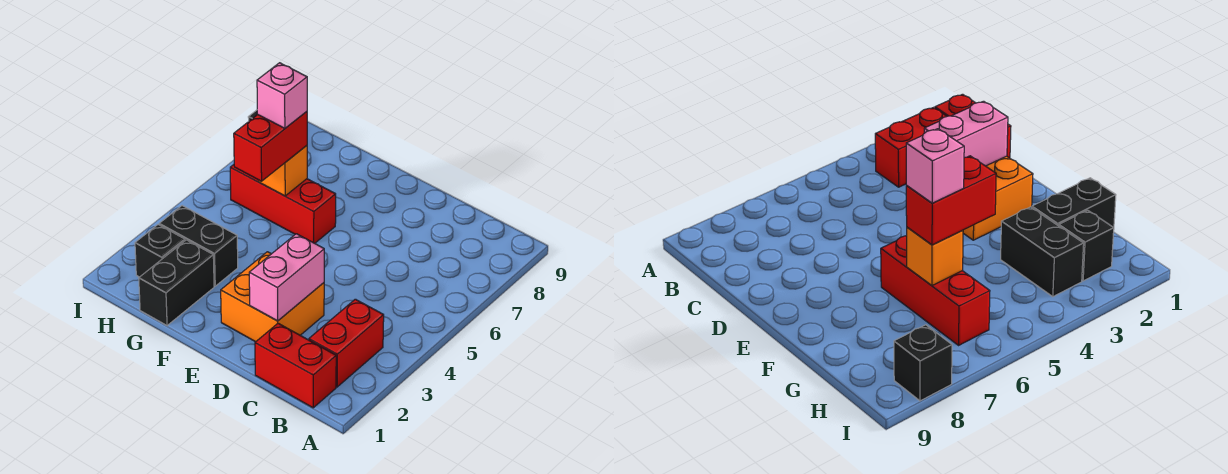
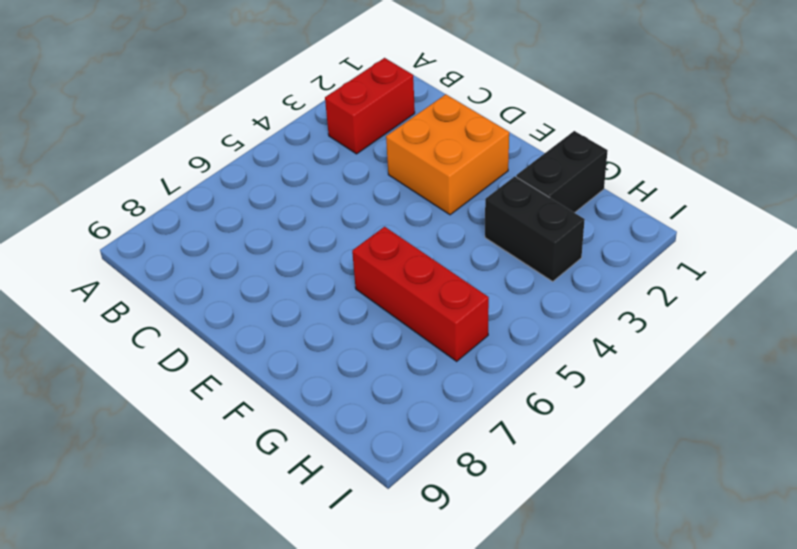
none -> red 1x2 brick [255,323,336,408]
none -> black 1x1 brick [135,225,185,277]
none -> black 1x1 brick [894,325,952,401]

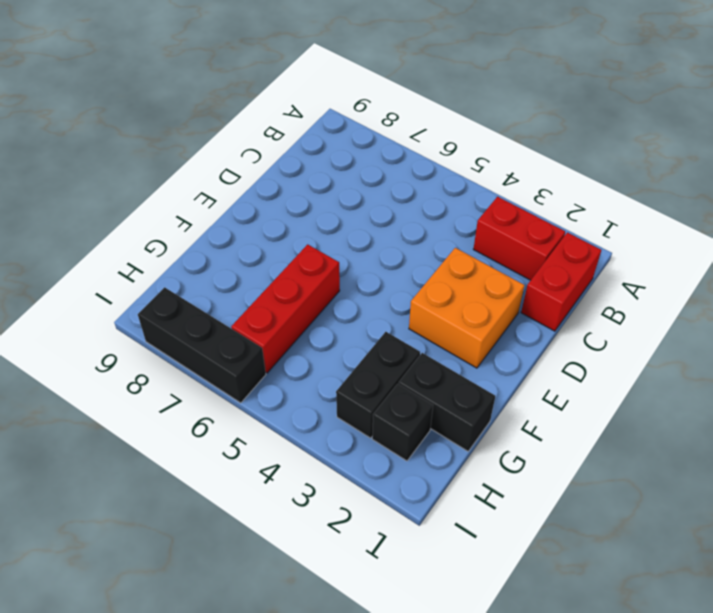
black 1x3 brick [138,287,266,403] -> black 1x1 brick [894,325,952,401]
none -> pink 1x2 brick [249,234,324,321]
none -> orange 1x1 brick [258,146,307,196]
none -> red 1x2 brick [234,112,307,181]

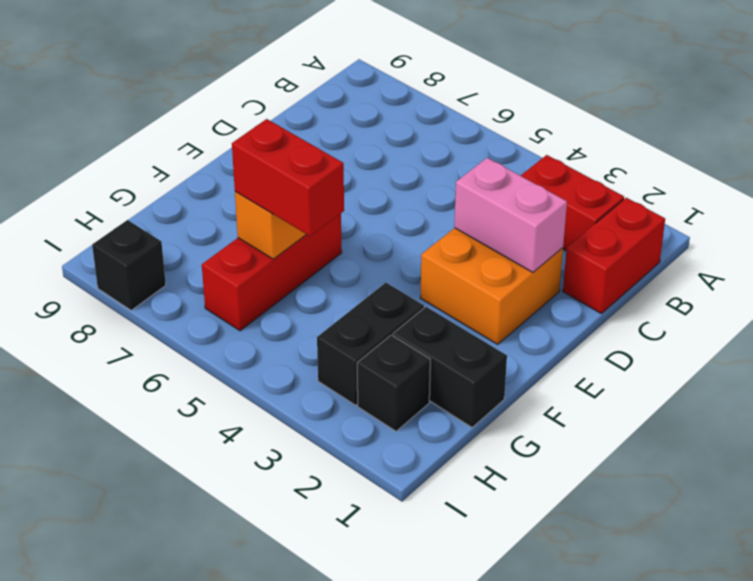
none -> pink 1x1 brick [257,63,307,128]

